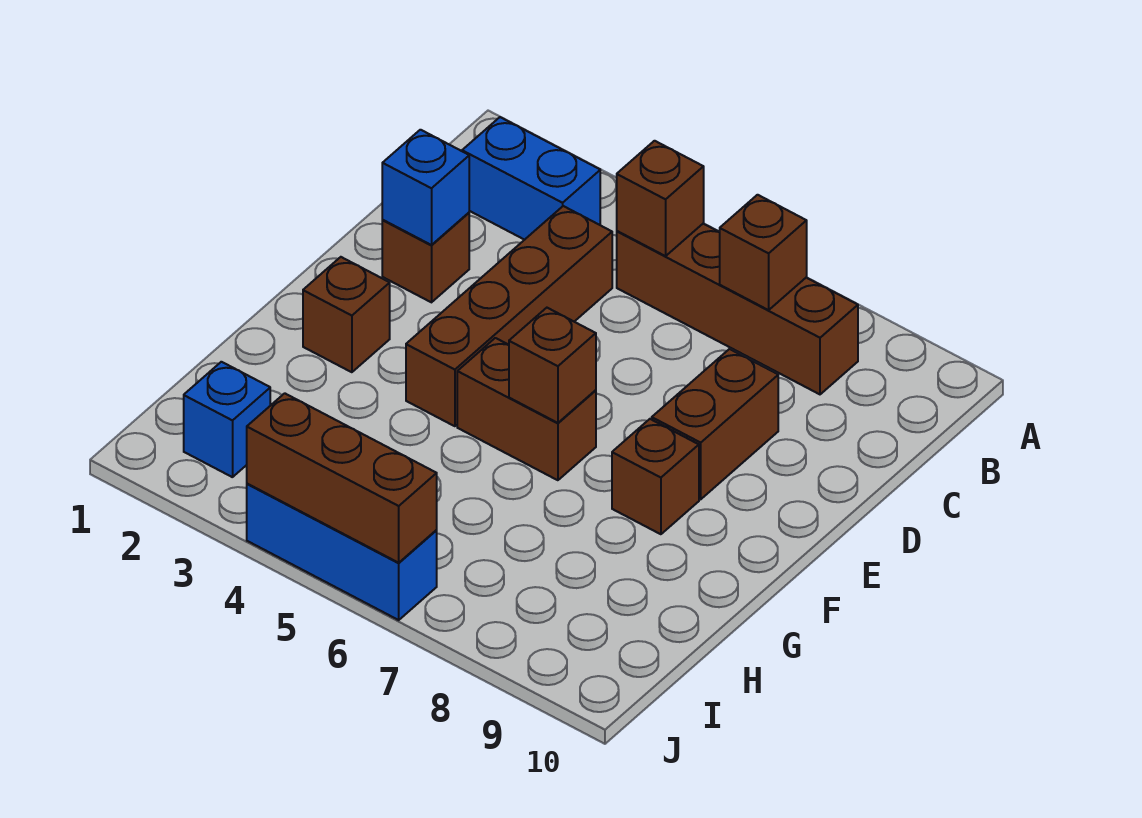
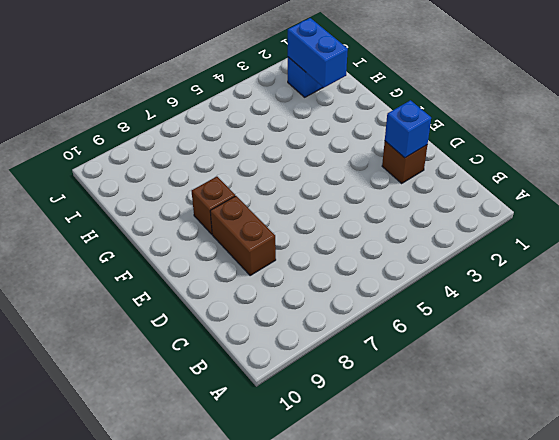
blue 1x2 brick [288,18,348,87] -> blue 1x2 brick turned to [462,117,600,240]
none -> brown 1x4 brick [617,223,858,394]
none -> brown 1x4 brick [406,206,612,426]
none -> brown 1x1 brick [303,257,390,372]

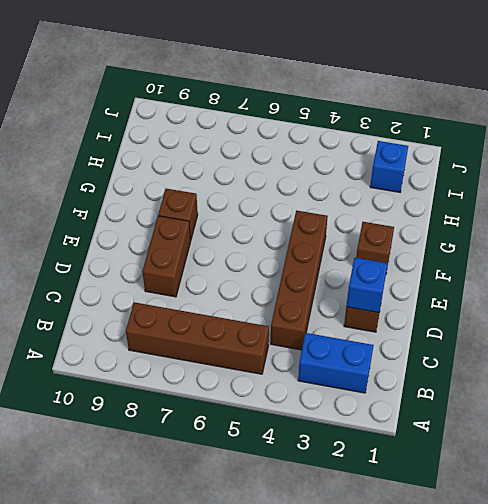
none -> brown 1x2 brick [457,338,596,480]
none -> blue 1x3 brick [247,484,437,620]
none -> brown 1x1 brick [617,141,704,256]

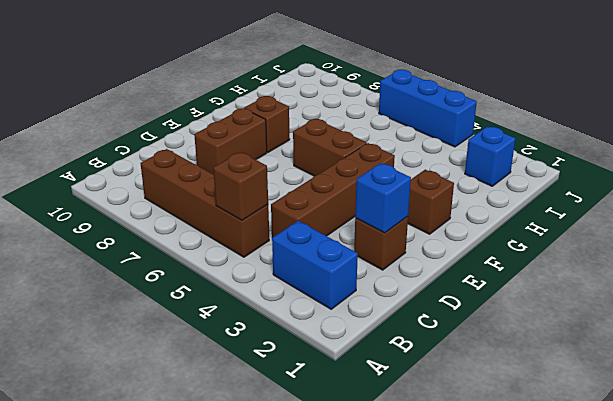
none -> brown 1x1 brick [720,195,807,310]
none -> brown 1x1 brick [509,308,596,423]
none -> brown 1x3 brick [247,393,437,563]

